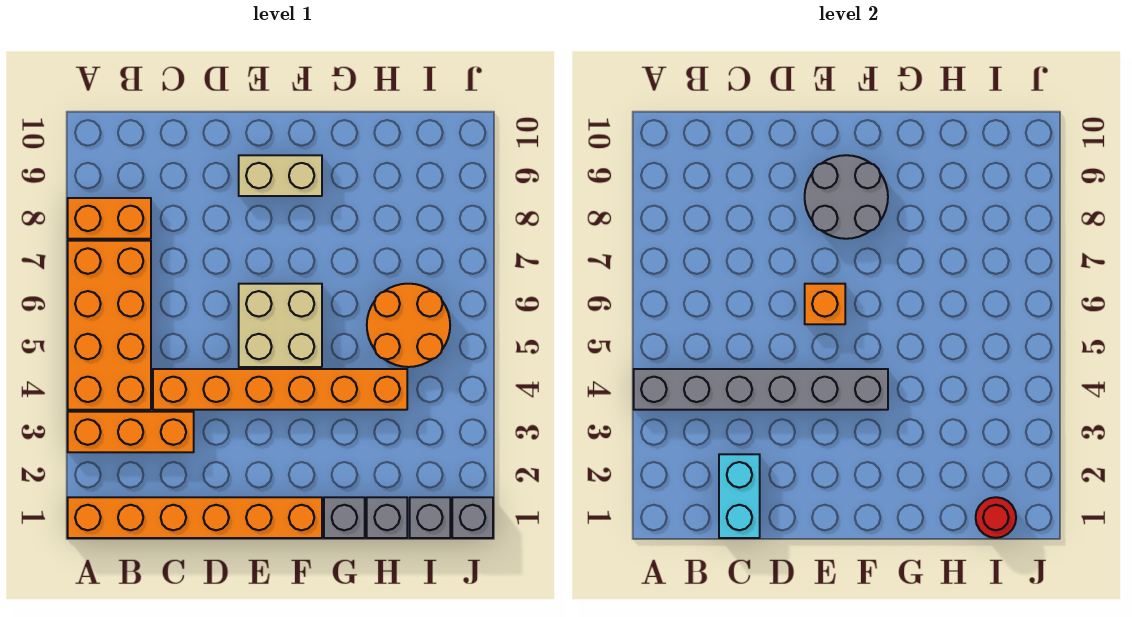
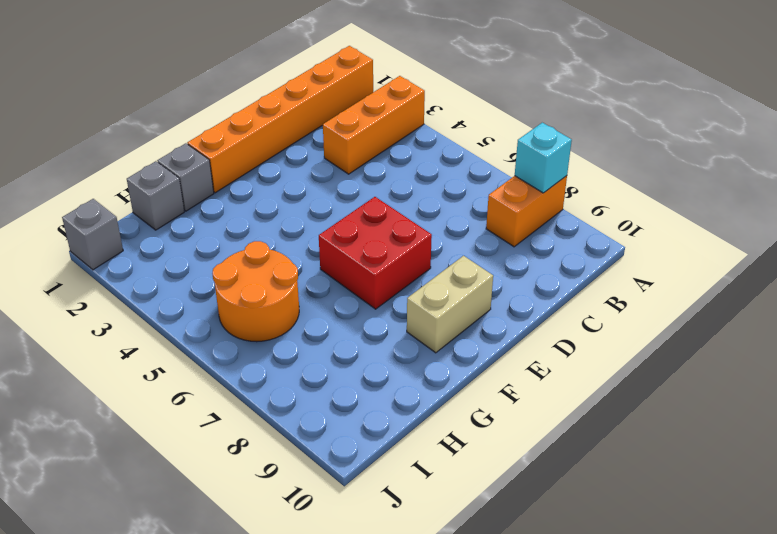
cyan 1x1 brick [515,123,572,193] -> none
red 2x2 brick [319,197,432,309] -> tan 2x2 brick [239,284,322,367]
none -> orange 2x4 brick [68,241,151,410]
none -> orange 1x6 brick [153,369,407,410]
none -> grey 1x1 brick [410,497,450,538]

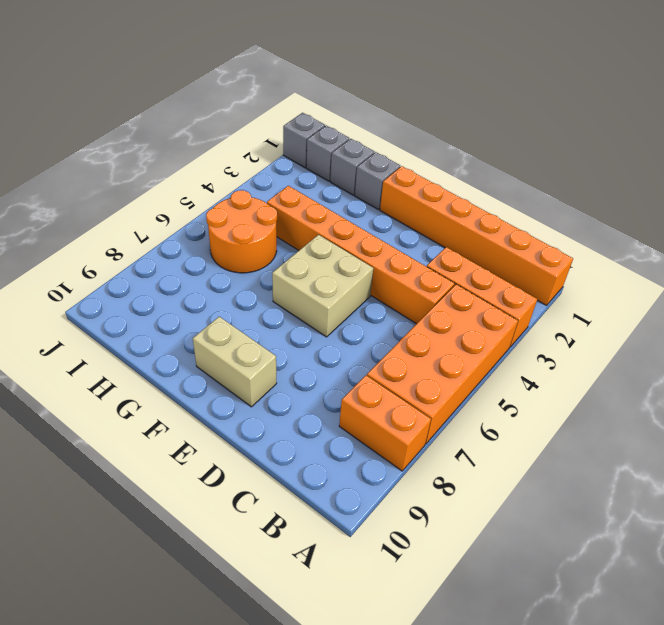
none -> grey 1x6 brick [634,369,888,410]
none -> cyan 1x2 brick [719,454,760,538]
none -> orange 1x1 brick [805,284,845,324]

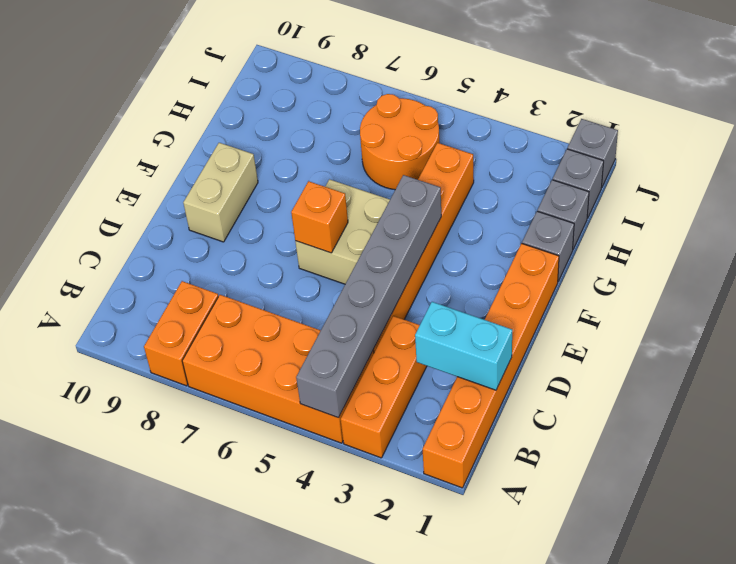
none -> grey 2x2 round brick [805,155,888,239]
none -> red 1x1 round brick [976,497,1016,538]

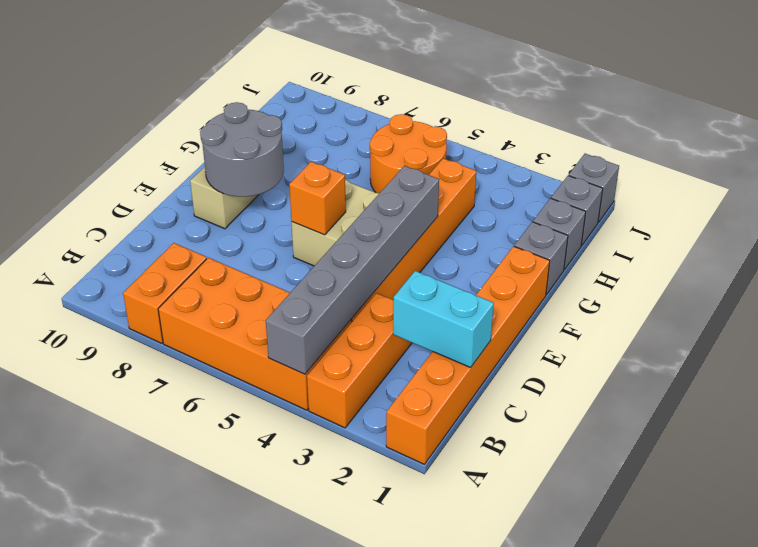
none -> red 1x1 round brick [976,497,1016,538]

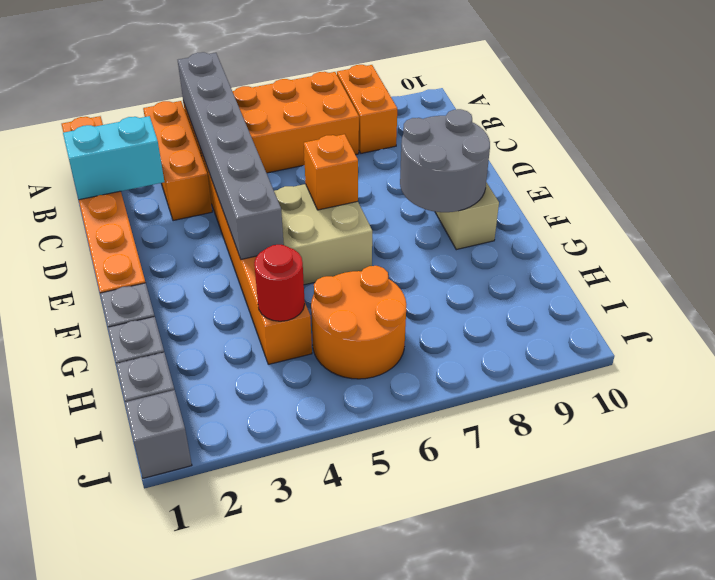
red 1x1 round brick [254,245,305,321] -> red 1x1 round brick moved to [976,497,1016,538]

